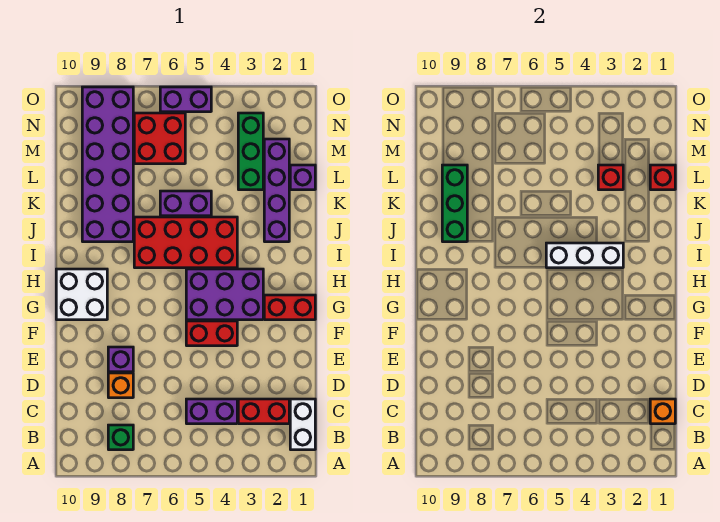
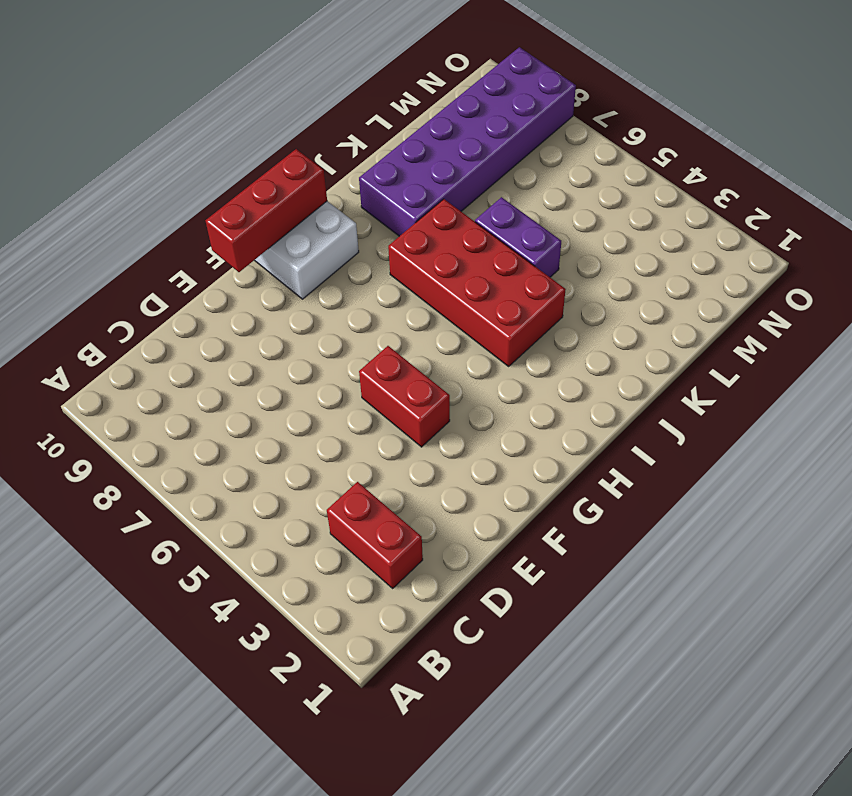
red 1x3 brick [206,149,327,272] -> none
none -> white 1x2 brick [290,399,315,450]
none -> green 1x1 brick [108,425,133,450]
none -> purple 1x2 brick [186,399,237,424]

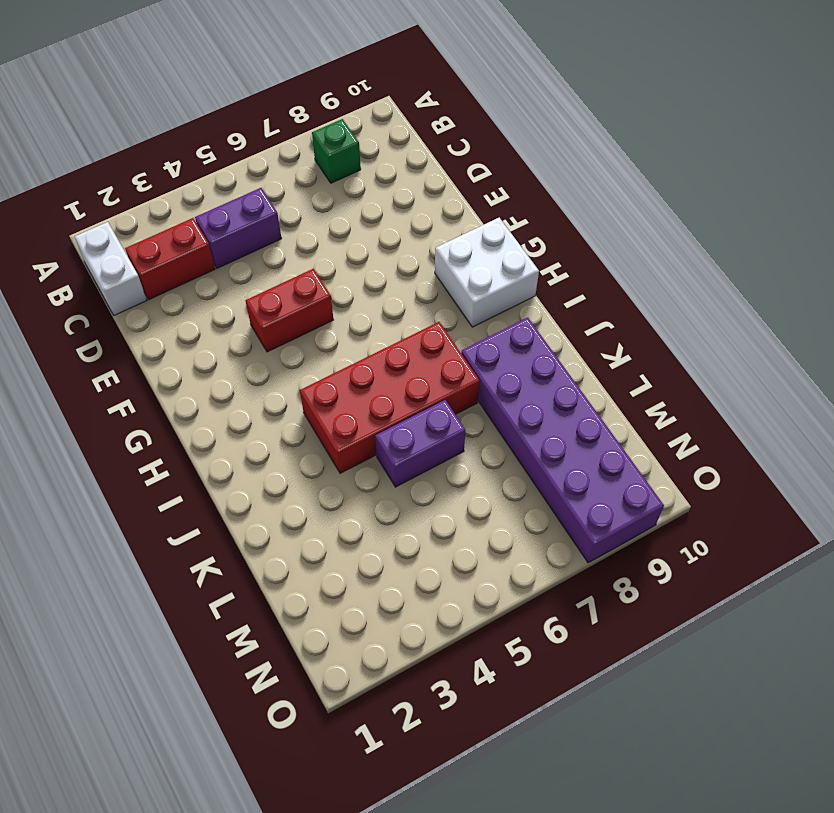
none -> orange 1x1 brick [108,373,133,398]
none -> purple 1x1 brick [108,347,133,372]
none -> red 1x2 brick [264,295,315,320]

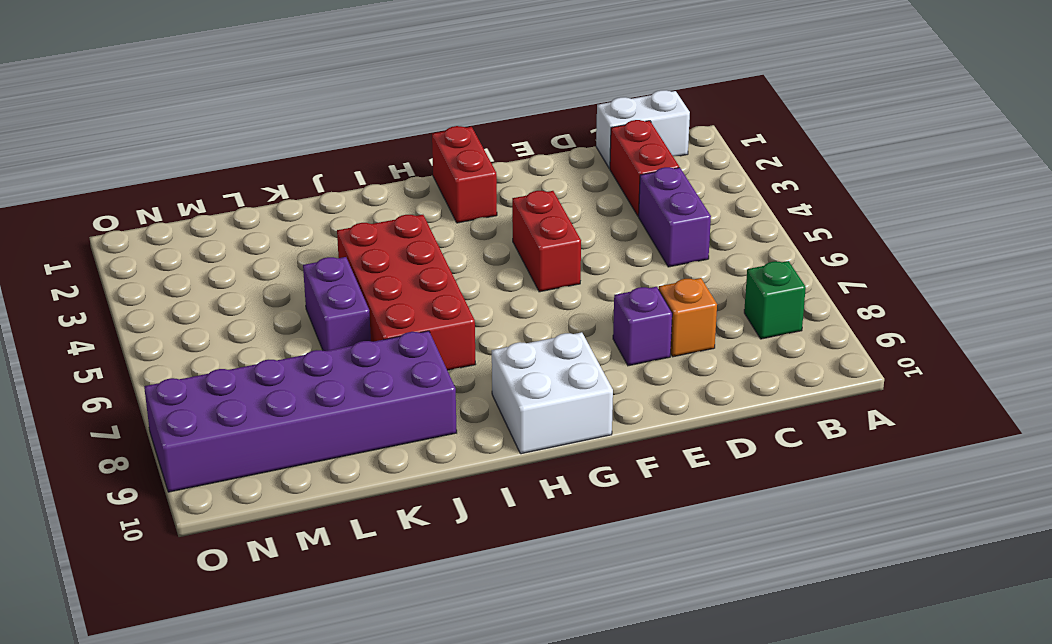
none -> purple 2x3 brick [186,269,263,320]
none -> purple 1x4 brick [264,139,289,242]
none -> purple 1x1 brick [290,165,315,190]

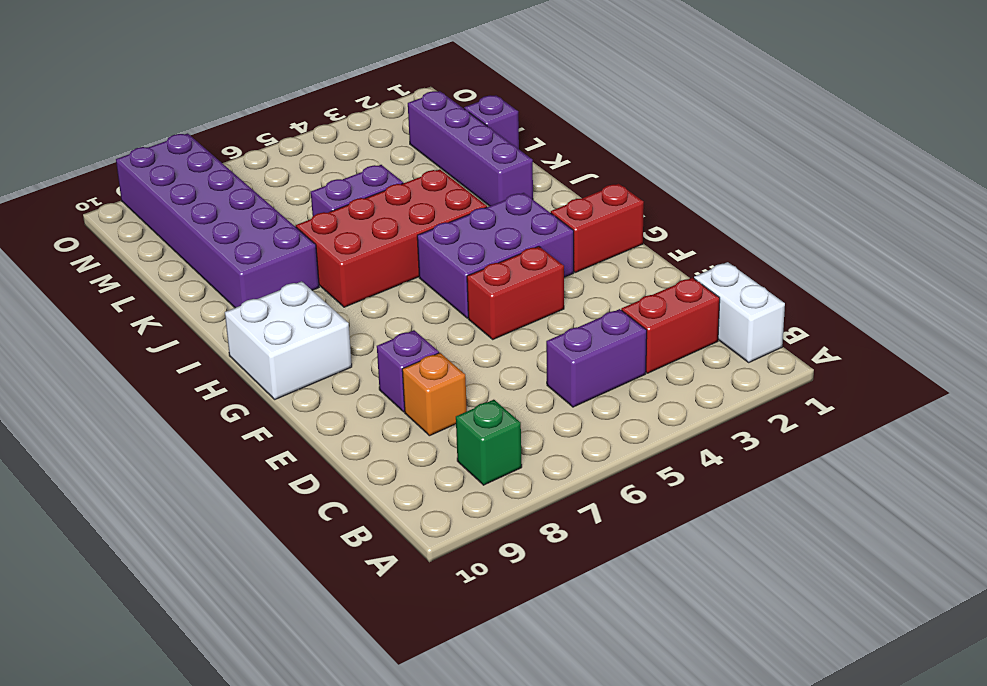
none -> green 1x3 brick [238,113,263,190]
none -> red 2x2 brick [134,113,185,164]
none -> purple 1x2 brick [160,87,211,112]

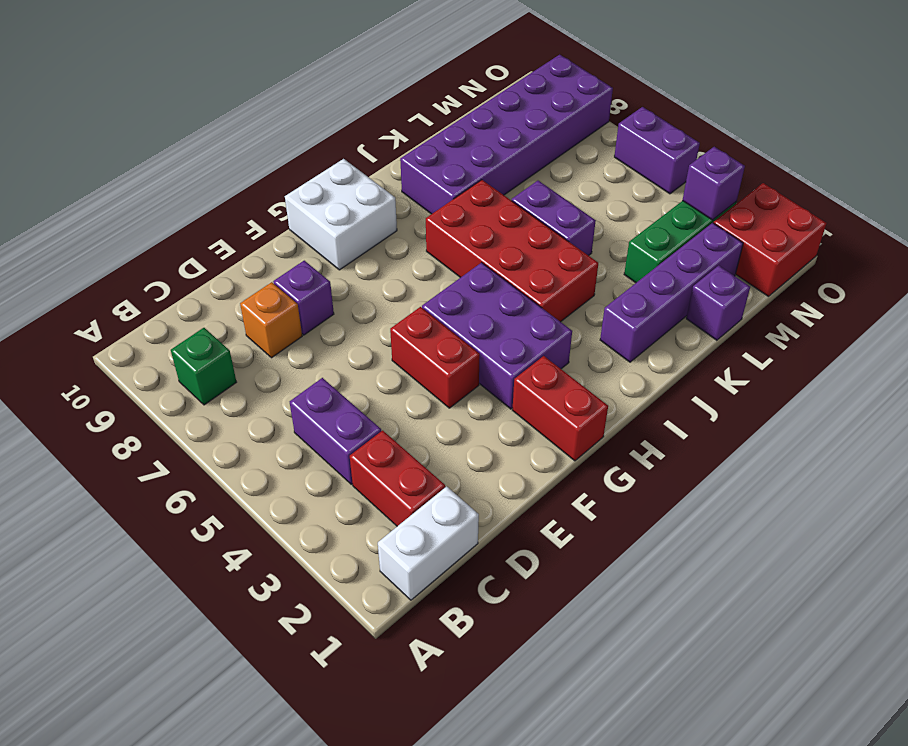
red 2x2 brick [714,183,827,296] -> red 2x2 brick moved to [134,113,185,164]
purple 1x1 brick [683,147,745,220] -> none
none -> orange 1x1 brick [650,399,675,424]
none -> white 1x3 brick [546,243,623,268]
none -> green 1x3 brick [442,165,467,242]

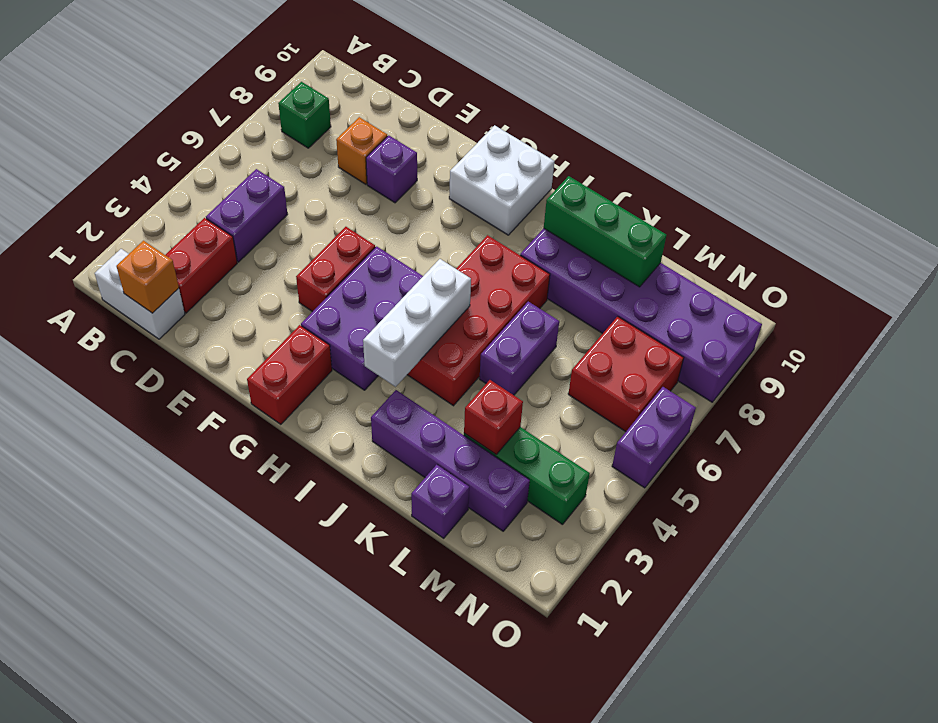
none -> red 1x1 brick [650,165,675,190]

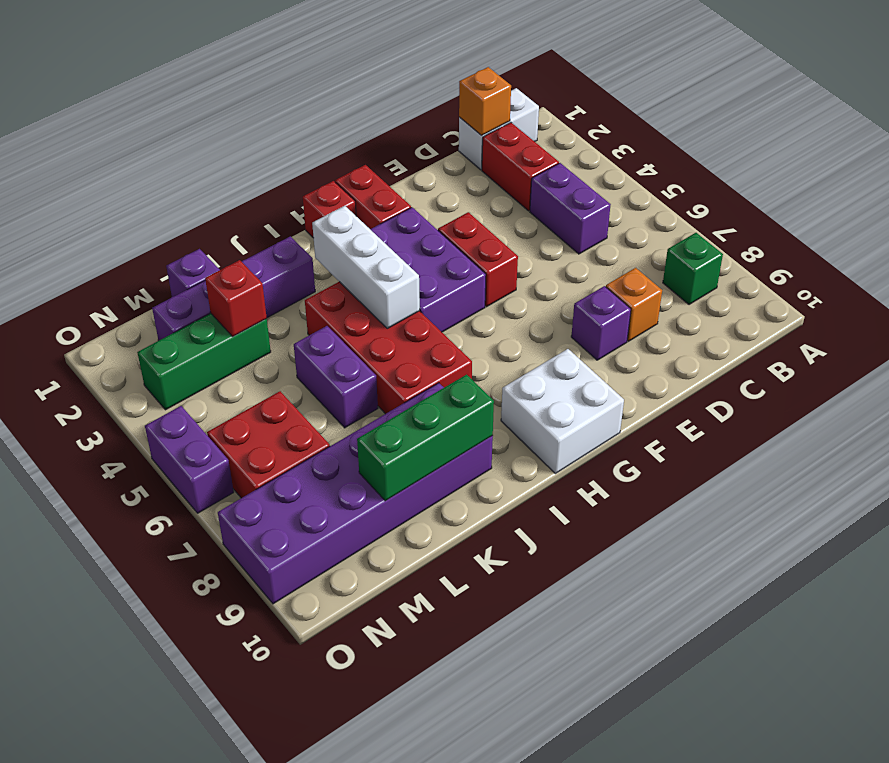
red 1x1 brick [303,181,356,238] -> red 1x1 brick moved to [650,165,675,190]

